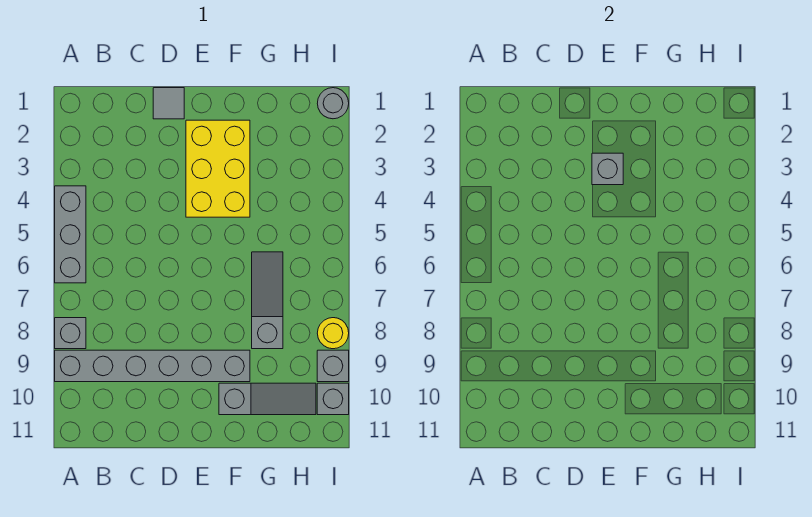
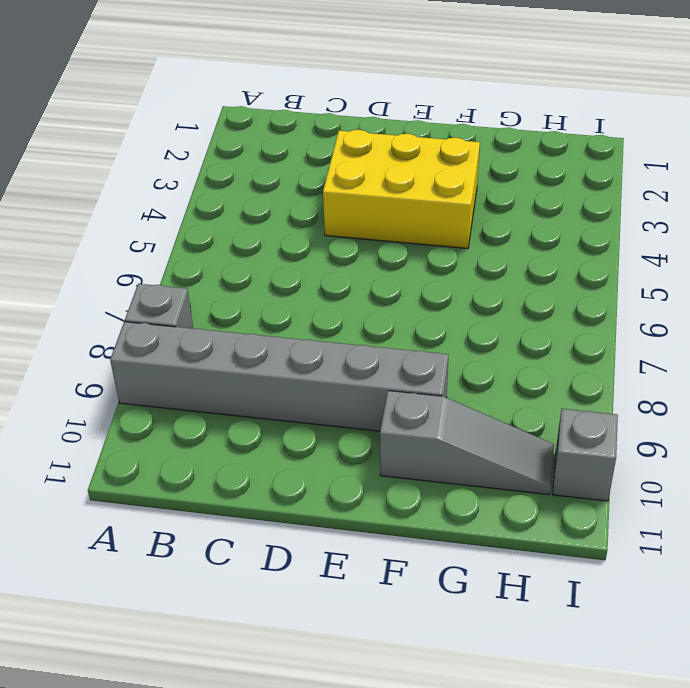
yellow 2x3 brick [323,130,480,249] -> yellow 2x3 brick turned to [186,120,250,217]
none -> grey 1x3 brick [55,186,86,283]
none -> grey 1x1 tile [153,88,184,119]
none -> grey 1x3 slope [252,252,283,349]

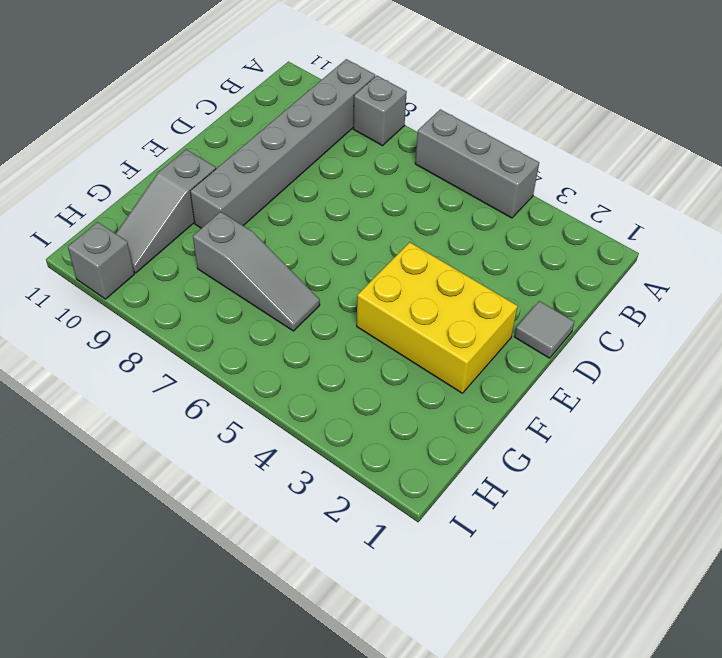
none -> grey 1x1 round brick [317,88,349,119]
none -> yellow 1x1 round brick [317,318,349,349]
none -> grey 1x1 brick [317,350,349,382]

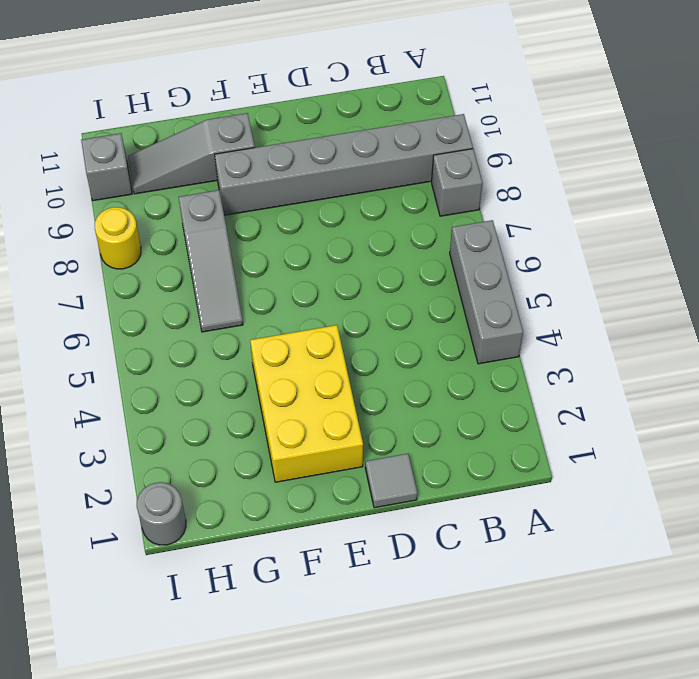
none -> grey 1x1 brick [317,350,349,382]
none -> grey 1x1 brick [592,153,623,185]

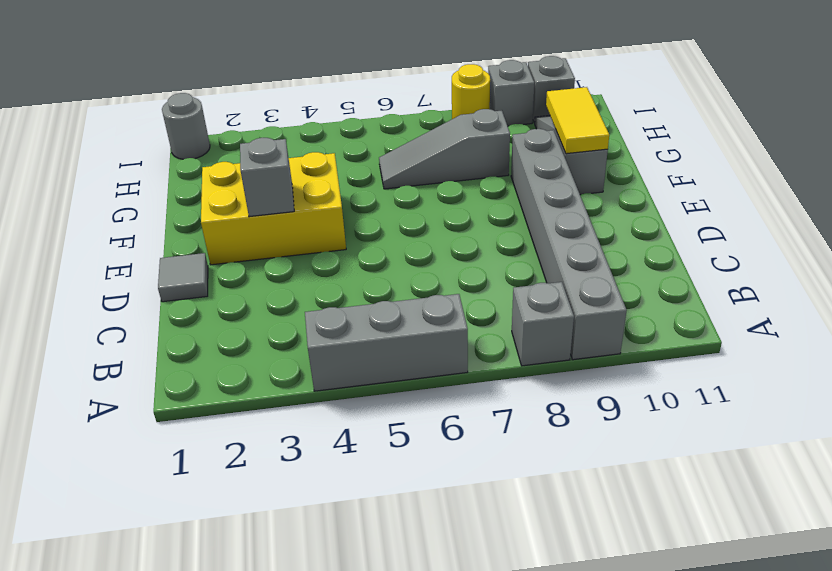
yellow 1x2 tile [546,87,609,154] -> none

